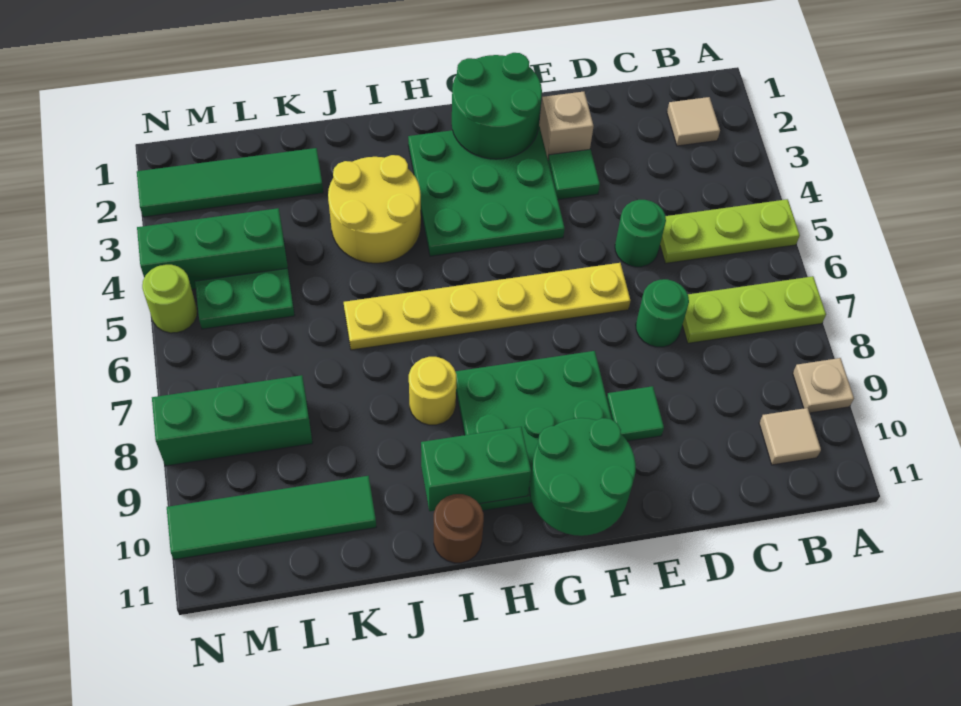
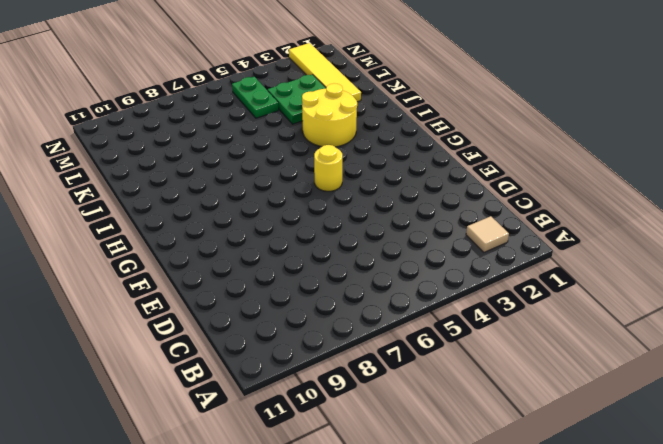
yellow 1x1 round brick [314,145,342,191] -> yellow 1x1 round brick moved to [409,357,456,425]
yellow 1x4 tile [289,43,361,102] -> green 1x4 tile [137,148,323,217]
green 2x2 plate [267,74,326,124] -> green 1x3 brick [137,208,288,289]
none -> lime 1x3 plate [660,199,800,263]
none -> lime 1x3 plate [682,276,826,343]
none -> tan 1x1 plate [793,358,854,413]

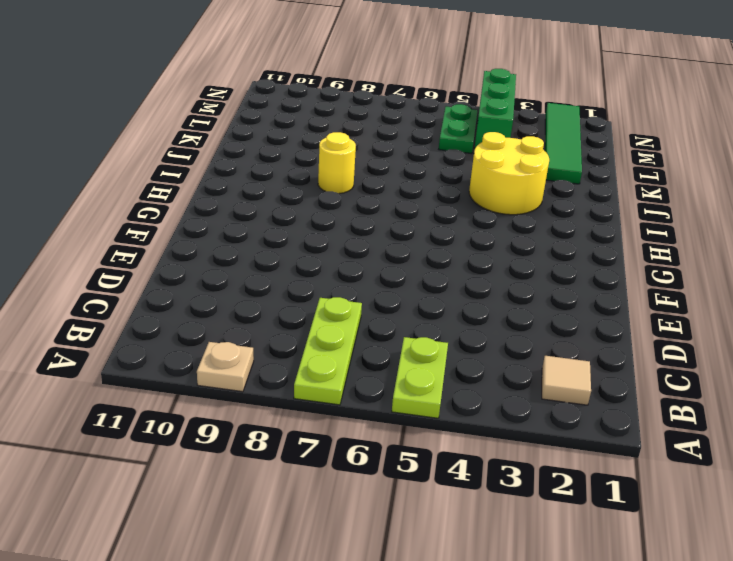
lime 1x2 plate [392,337,448,418] -> lime 1x3 plate [660,199,800,263]
none -> tan 1x1 tile [759,408,821,465]
none -> green 1x1 round brick [615,200,666,267]
none -> green 1x1 round brick [636,279,689,347]

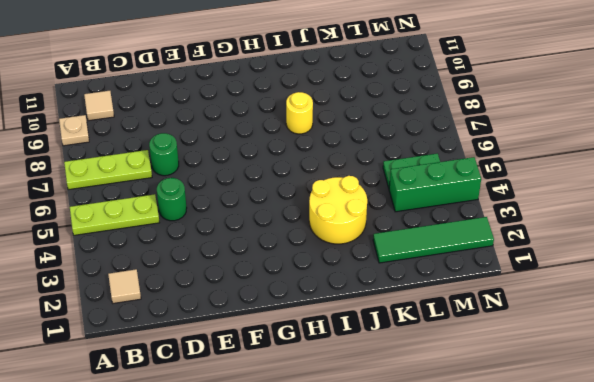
none -> tan 1x1 brick [539,92,594,158]
none -> green 1x1 tile [548,149,600,200]
none -> yellow 1x6 plate [344,263,630,350]

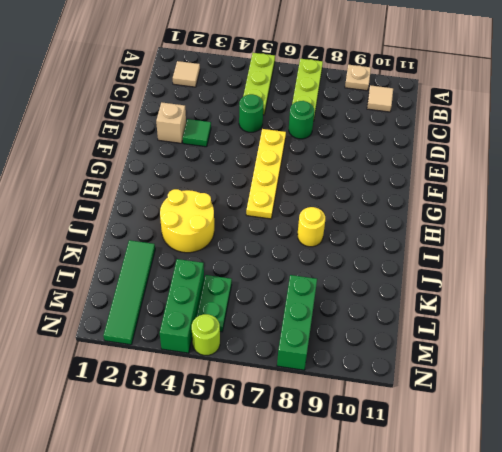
yellow 1x4 plate [246,129,286,219] -> yellow 1x6 plate [344,263,630,350]
none -> green 1x1 tile [607,386,664,441]
none -> green 3x3 plate [408,126,565,256]
none -> green 3x3 plate [455,351,612,511]

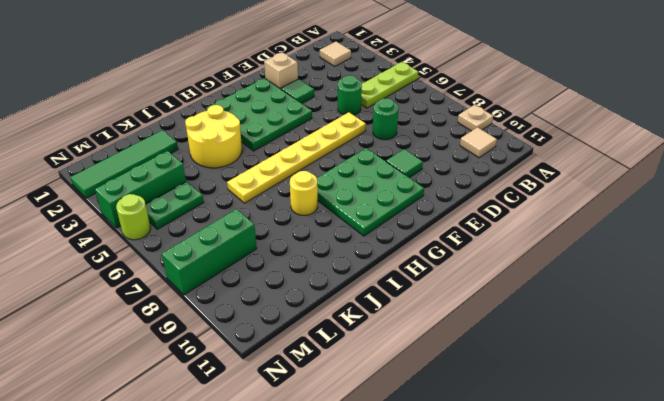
none -> lime 1x3 plate [682,276,826,343]
none -> brown 1x1 round brick [434,494,484,563]
none -> green 1x4 tile [167,476,376,560]

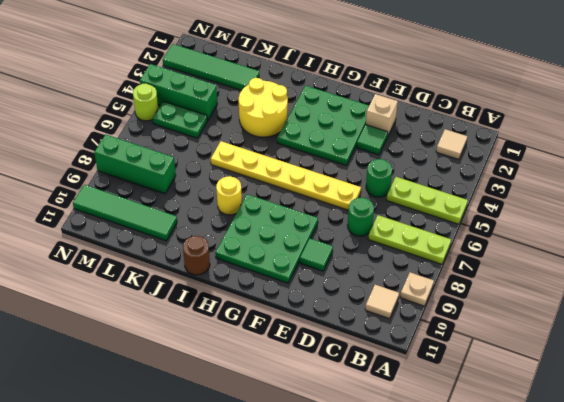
none -> green 2x2 round brick [452,53,542,159]
none -> green 2x2 round brick [529,418,636,536]
none -> green 1x2 brick [421,427,531,511]

